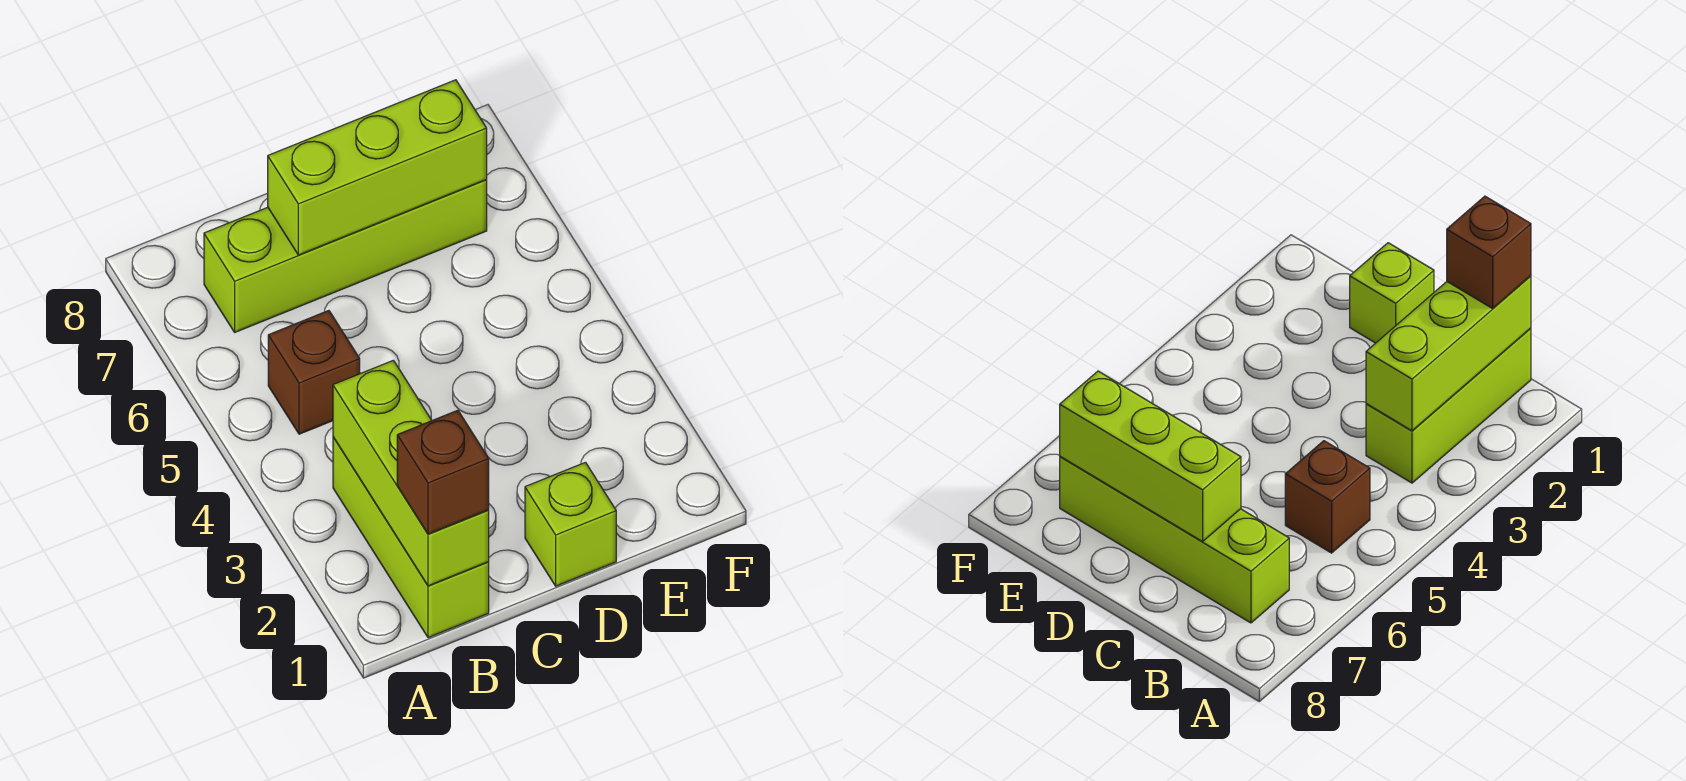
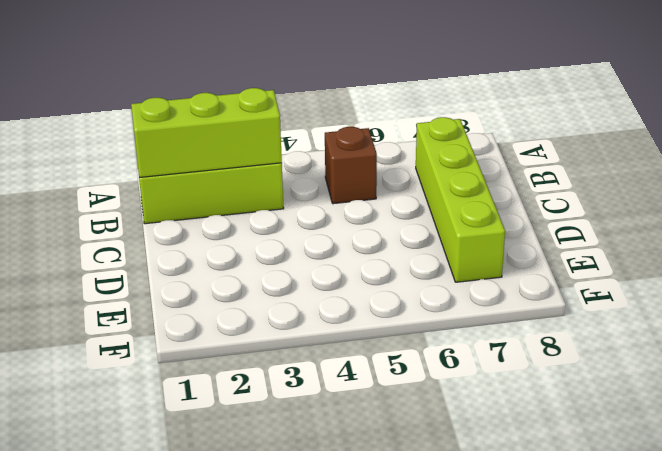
none -> lime 1x1 brick [525,462,616,586]
none -> lime 1x3 brick [268,80,487,255]

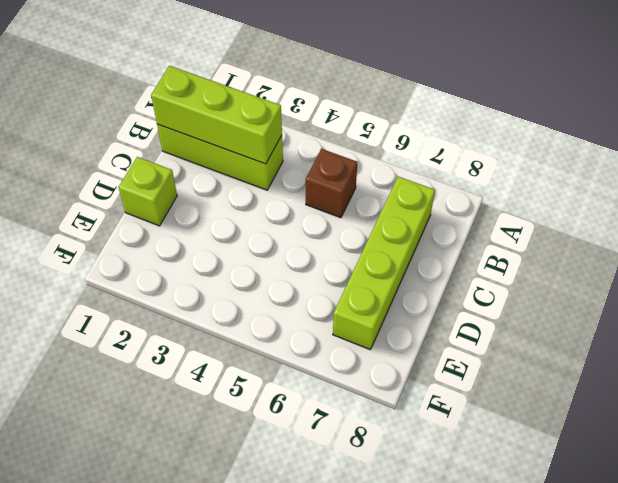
none -> lime 1x3 brick [268,80,487,255]
none -> brown 1x1 brick [397,410,489,534]

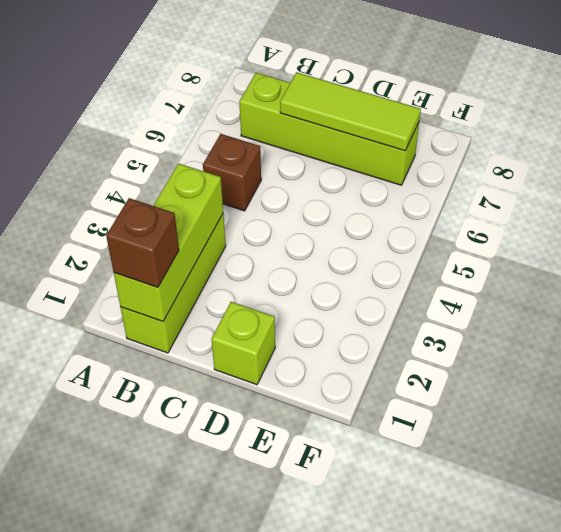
lime 1x3 tile [280,72,421,151] -> lime 1x3 brick [268,80,487,255]

